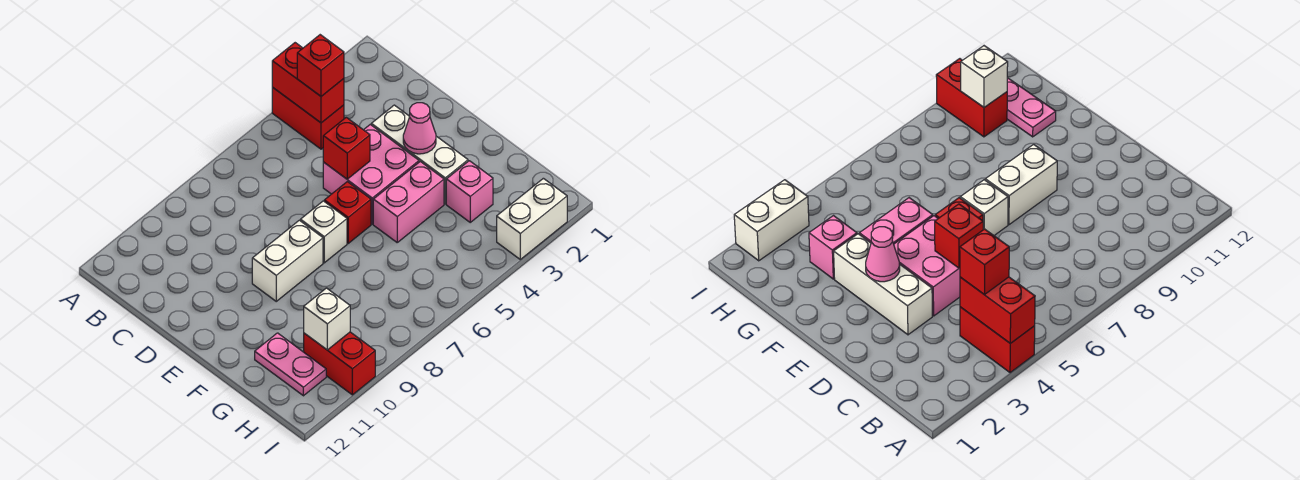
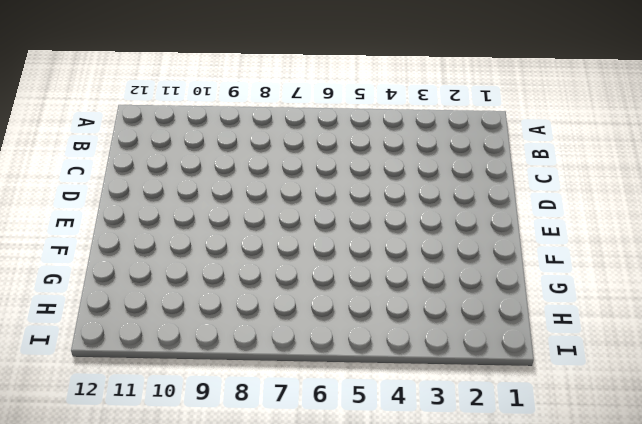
none -> red 1x2 brick [272,87,344,149]
none -> white 1x3 brick [371,105,468,204]
none -> pink 2x2 brick [323,125,419,224]

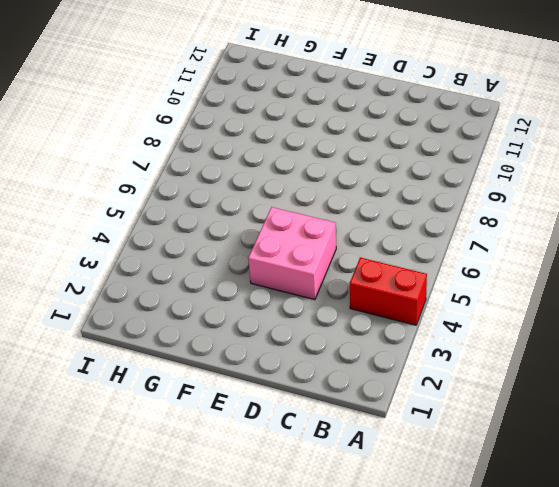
none -> white 1x3 brick [371,105,468,204]
none -> red 1x1 brick [324,182,371,243]
none -> white 1x1 brick [300,201,347,263]

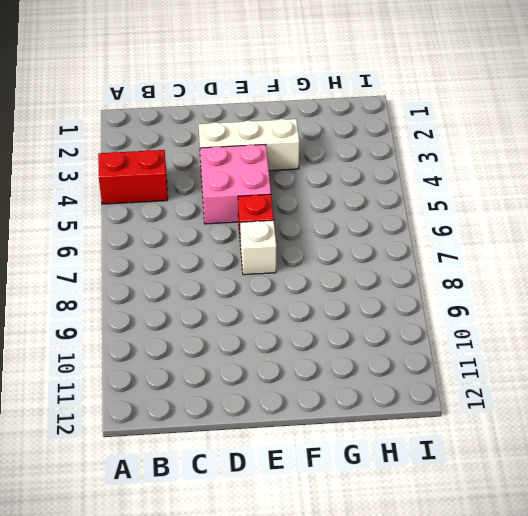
none -> white 1x2 brick [252,220,323,301]
none -> pink 1x2 brick [373,162,444,242]
none -> pink 1x1 brick [446,161,493,222]

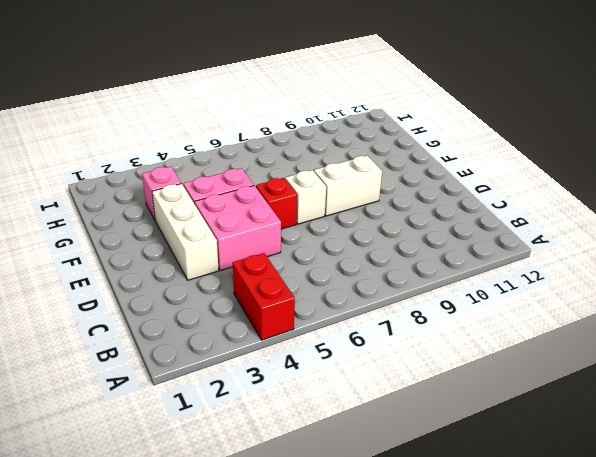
none -> pink 1x2 plate [255,333,326,396]
none -> red 1x2 brick [304,332,375,395]
none -> white 1x2 brick [497,178,567,259]

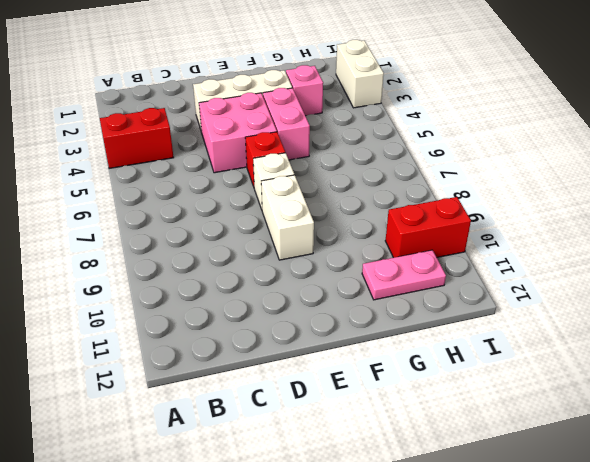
none -> red 1x2 brick [272,43,344,123]
none -> red 1x1 brick [323,117,370,179]
none -> pink 1x1 cone [403,103,436,154]

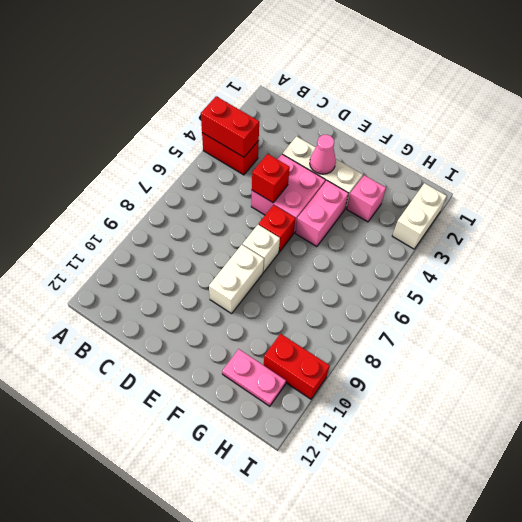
none -> white 1x1 brick [304,288,350,350]
none -> red 1x1 brick [297,35,344,96]

